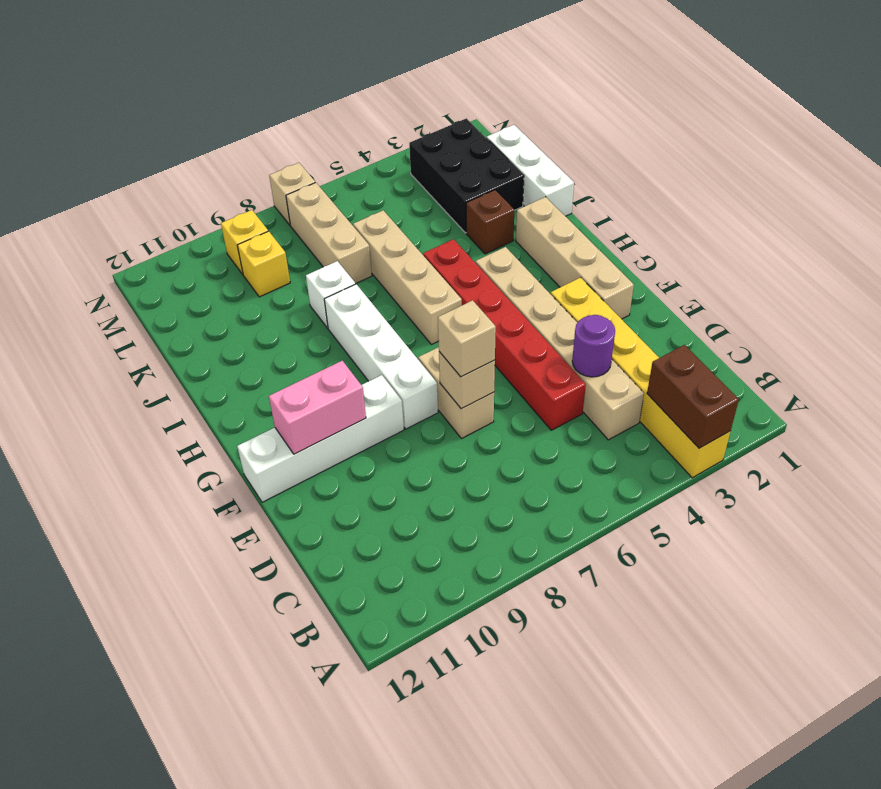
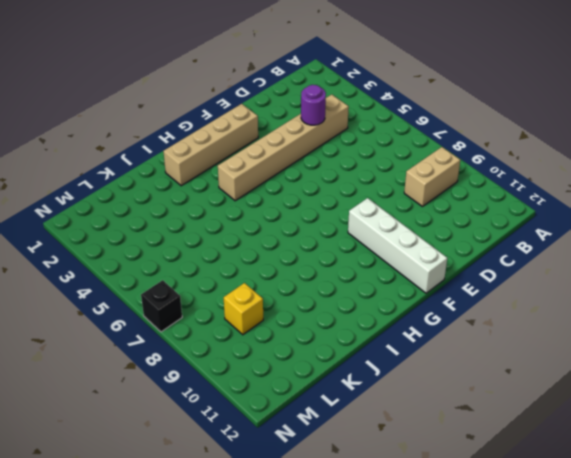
tan 1x2 brick [404,147,460,206] -> tan 1x2 brick moved to [418,347,494,439]
black 1x1 brick [141,280,182,332] -> tan 1x1 brick [269,163,315,225]
none -> yellow 1x6 brick [551,277,731,478]
none -> red 1x6 brick [423,239,586,430]
none -> white 1x4 brick [324,284,438,429]

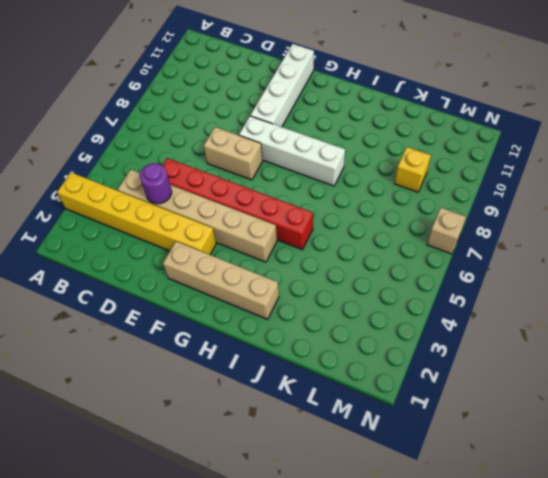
none -> tan 1x4 brick [353,210,462,345]
none -> white 1x3 brick [487,125,574,216]
none -> brown 1x1 brick [466,190,514,254]

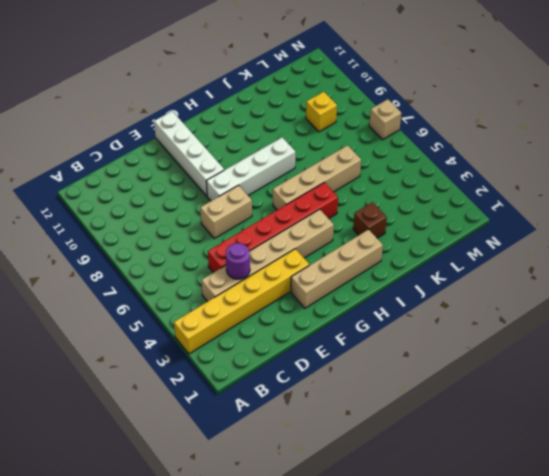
none -> white 1x3 brick [487,125,574,216]
none -> white 1x1 brick [306,261,355,328]
none -> black 2x3 brick [409,118,524,233]

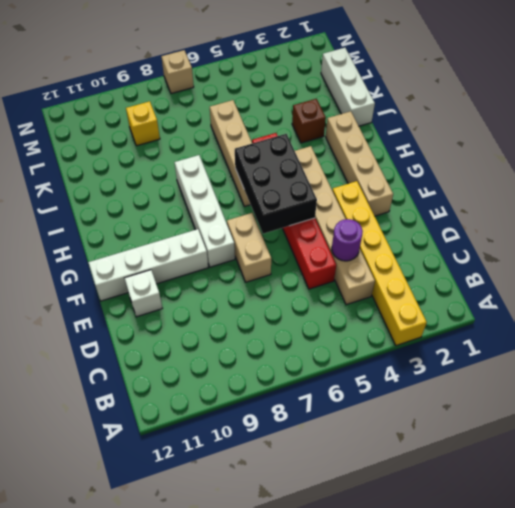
white 1x1 brick [125,270,162,317] -> white 1x1 brick moved to [306,261,355,328]
black 2x3 brick [235,134,317,234] -> black 2x3 brick moved to [409,118,524,233]
none -> tan 1x3 brick [286,183,372,284]
none -> yellow 1x1 brick [221,210,268,274]
none -> brown 1x2 brick [647,345,739,448]

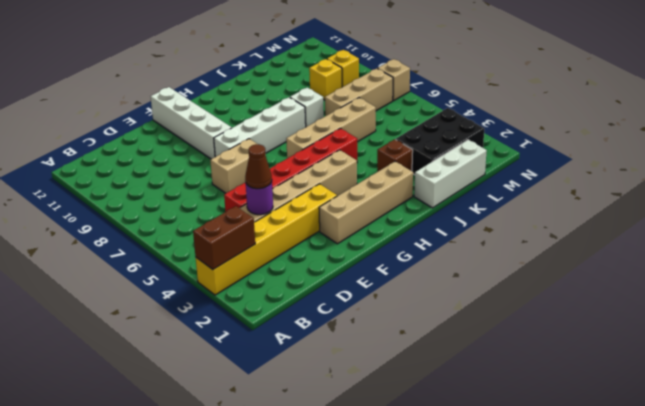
brown 1x1 cone [245,144,272,189] -> none
none -> tan 1x1 brick [439,352,495,409]
none -> pink 1x2 brick [269,361,366,454]
none -> tan 1x1 brick [438,300,496,377]

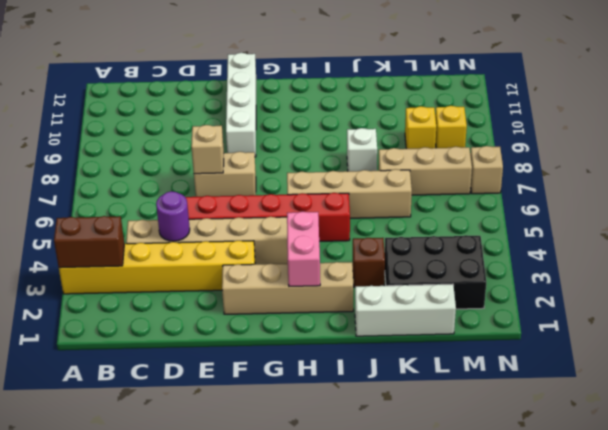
pink 1x2 brick [287,211,320,286] -> pink 1x2 brick moved to [269,361,366,454]
none -> white 1x4 brick [324,284,438,429]
none -> tan 1x1 brick [438,300,496,377]

